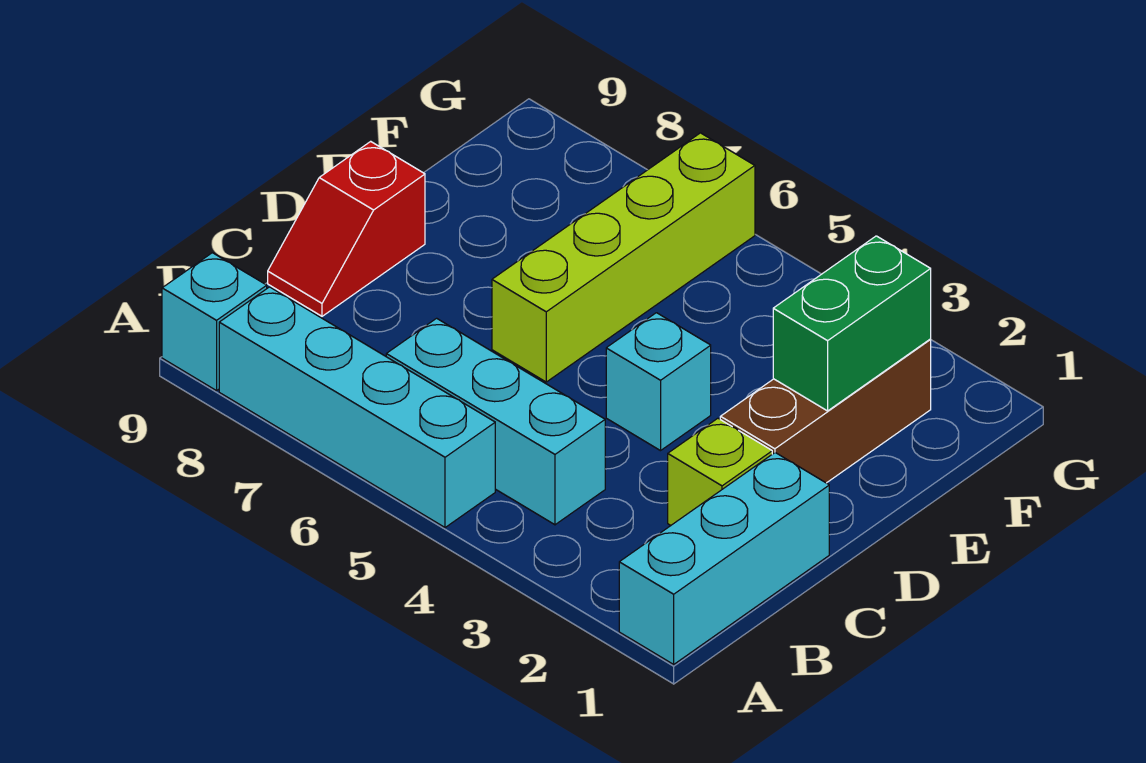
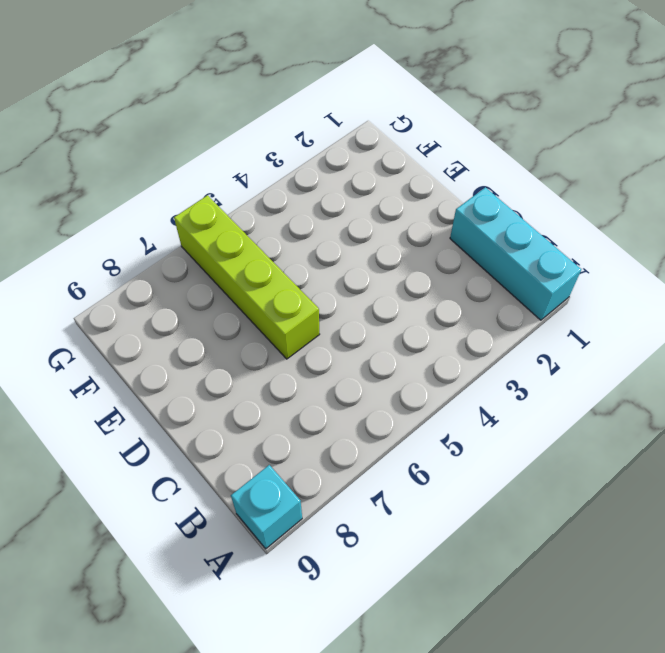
none -> cyan 1x4 brick [219,287,495,528]
none -> cyan 1x3 brick [386,318,605,525]

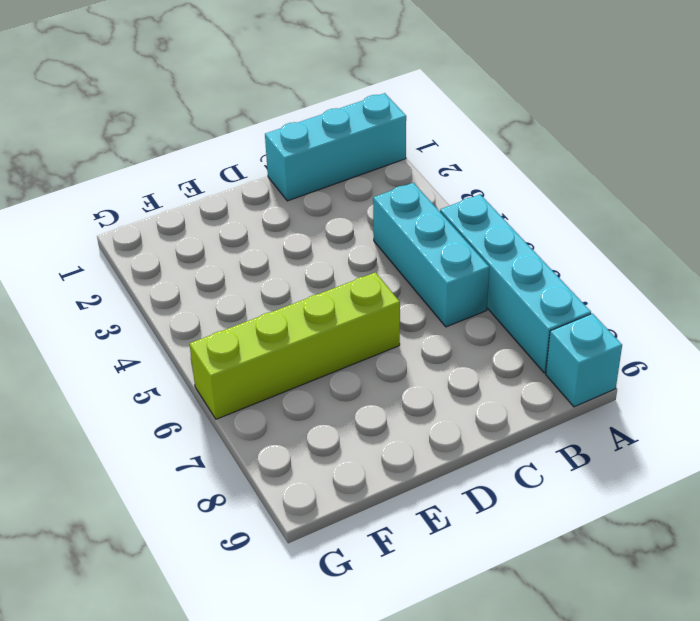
none -> lime 1x1 brick [668,418,772,525]
none -> red 1x2 slope [268,141,425,316]

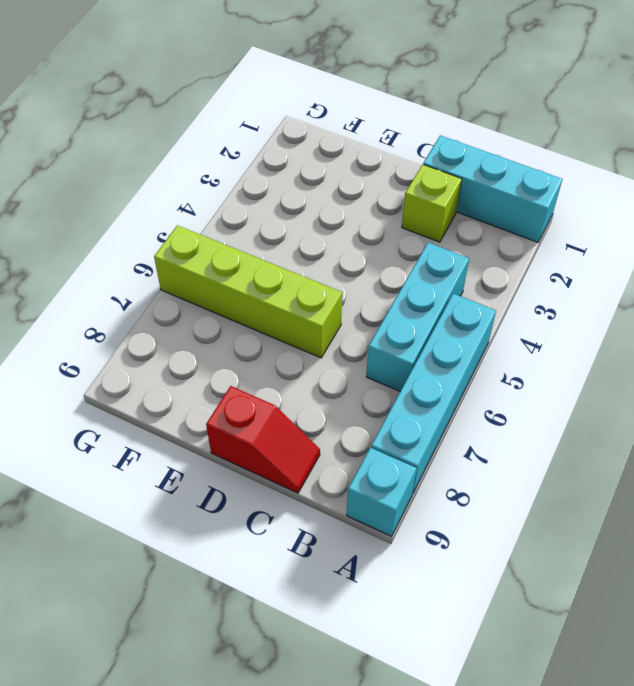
none -> brown 1x3 brick [720,340,931,483]
none -> cyan 1x1 brick [606,313,711,451]

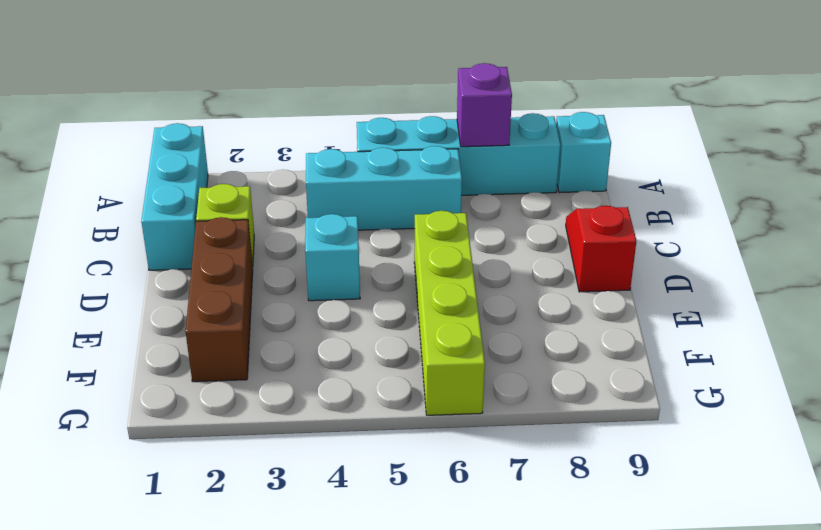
purple 1x1 brick [457,63,512,147] -> none
none -> green 1x2 brick [773,236,931,411]

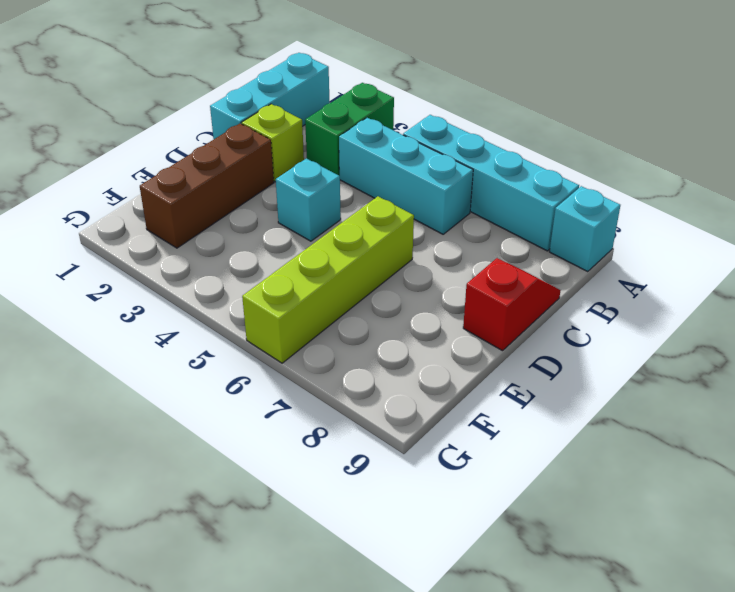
green 1x2 brick [305,83,394,176] -> green 1x2 brick moved to [773,236,931,411]

